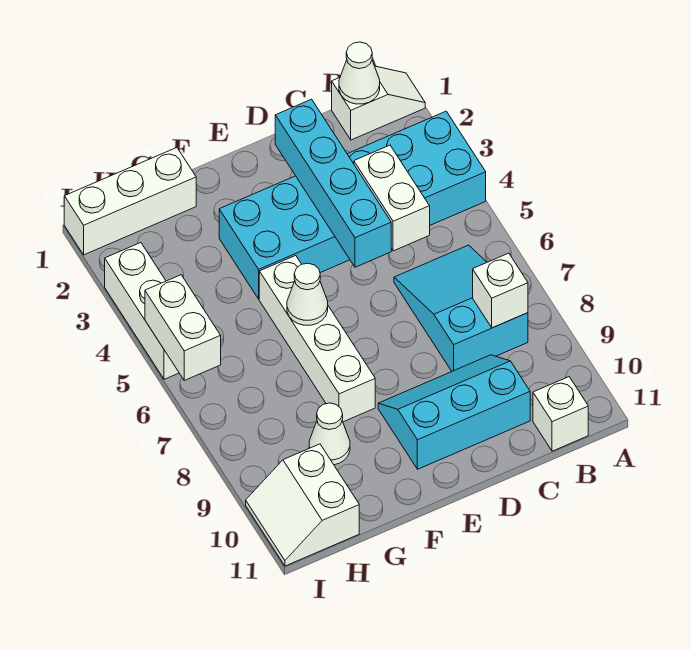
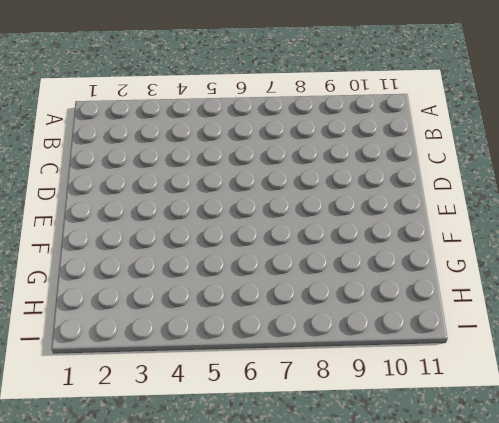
none -> white 1x2 slope [332,66,425,140]
none -> cyan 2x6 brick [219,111,486,299]
none -> cyan 2x3 slope [394,245,528,371]

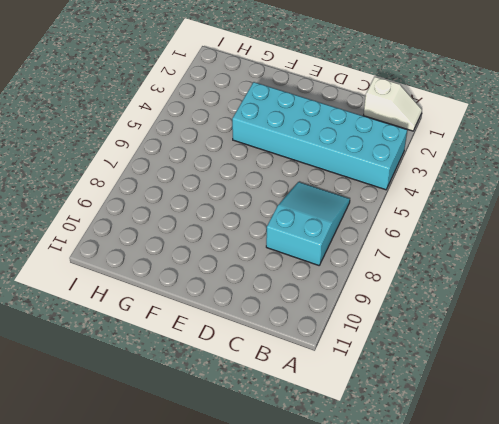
none -> white 1x1 brick [533,377,588,451]
none -> cyan 2x3 slope [378,355,530,469]
none -> white 1x4 brick [259,256,375,422]

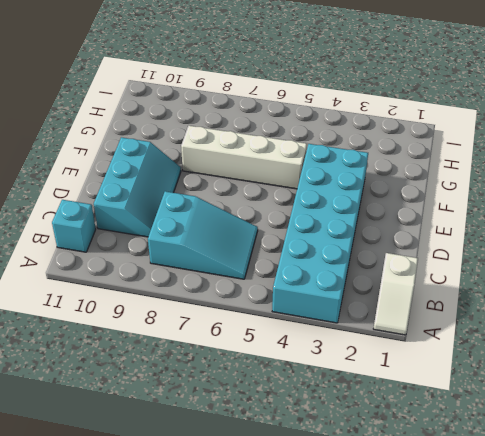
cyan 1x1 brick [52,200,96,252] -> white 1x1 brick [533,377,588,451]
none -> white 1x3 brick [64,148,196,255]
none -> white 1x1 cone [309,403,350,465]
none -> white 2x2 slope [246,444,359,566]

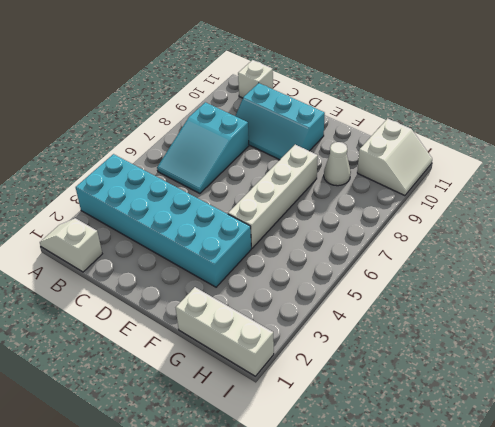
none -> white 1x3 brick [105,243,179,379]
none -> white 1x1 cone [339,42,380,104]
none -> white 1x1 brick [473,253,528,328]

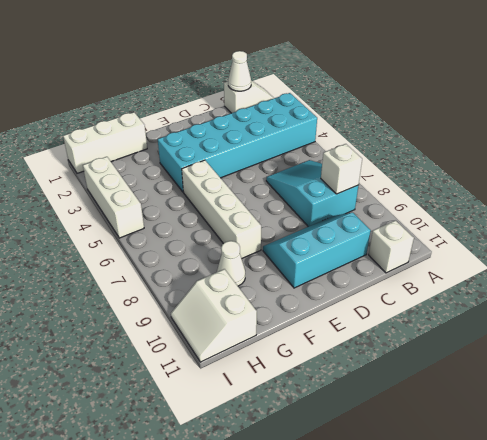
none -> white 1x2 brick [354,145,430,251]
none -> cyan 1x4 brick [275,99,391,267]
none -> white 1x1 cone [287,263,328,325]

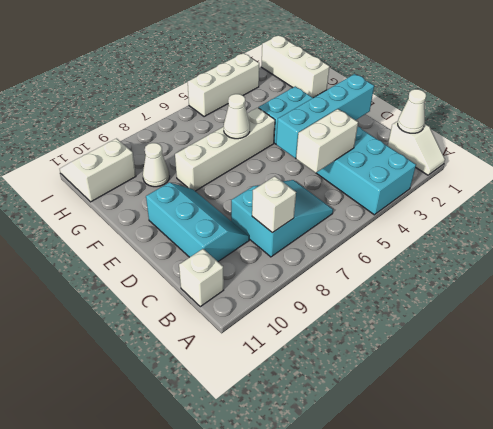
none -> white 1x2 brick [145,275,221,380]

